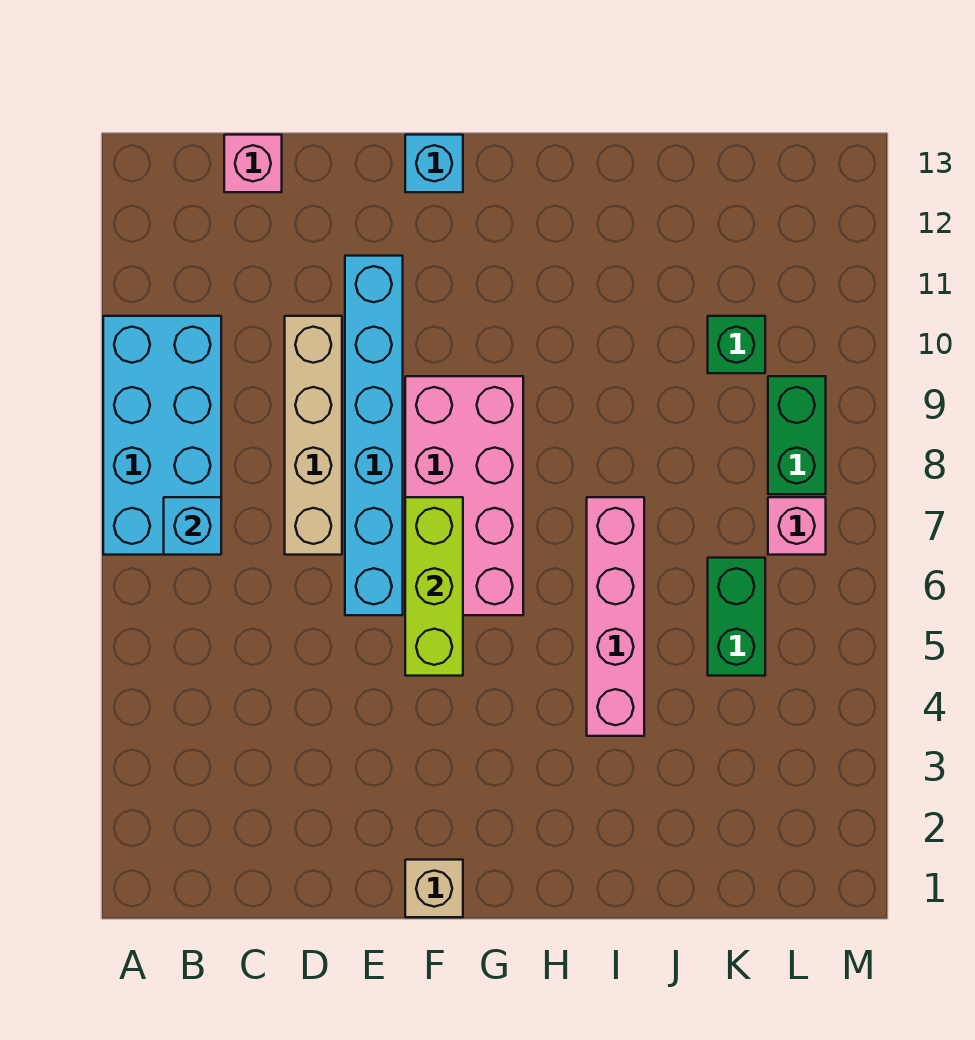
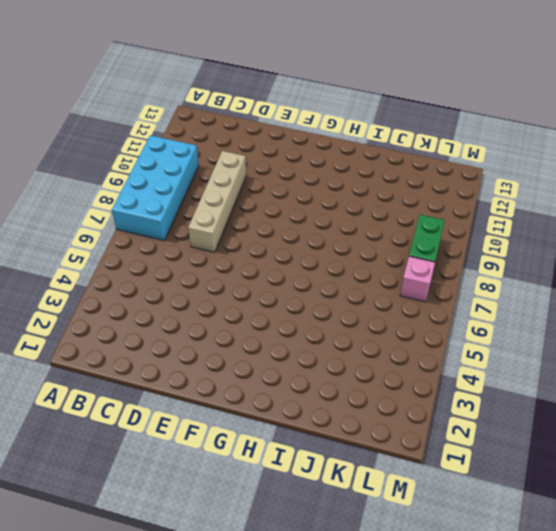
none -> pink 1x1 brick [224,135,282,192]
none -> cyan 1x6 brick [345,256,403,615]
none -> tan 1x1 brick [405,860,463,917]

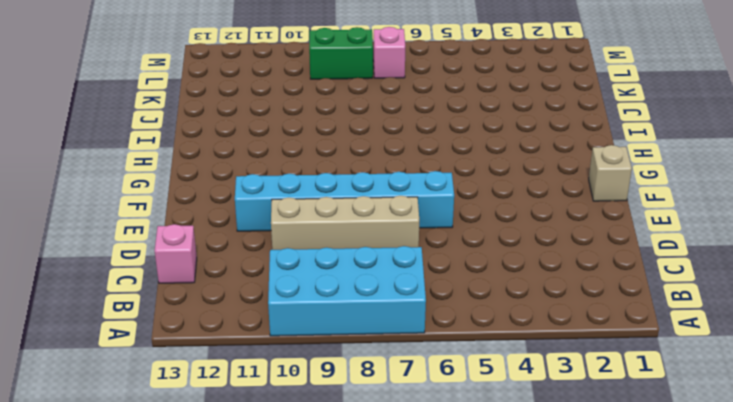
none -> pink 2x4 brick [405,376,523,615]
none -> cyan 1x1 brick [405,135,463,192]
none -> pink 1x4 brick [587,497,644,736]

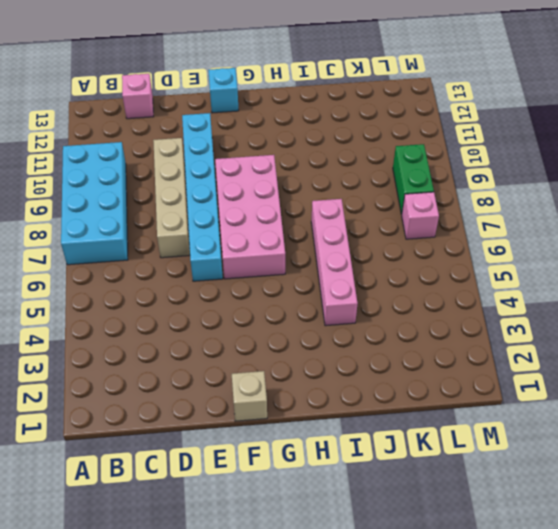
none -> green 1x2 brick [708,558,765,676]
none -> green 1x1 brick [708,316,765,373]
none -> cyan 1x1 brick [164,497,221,555]

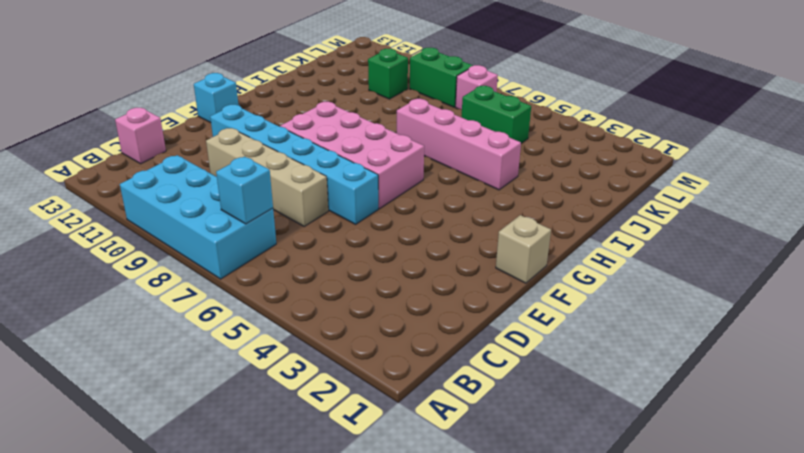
none -> lime 1x3 brick [405,497,463,676]

